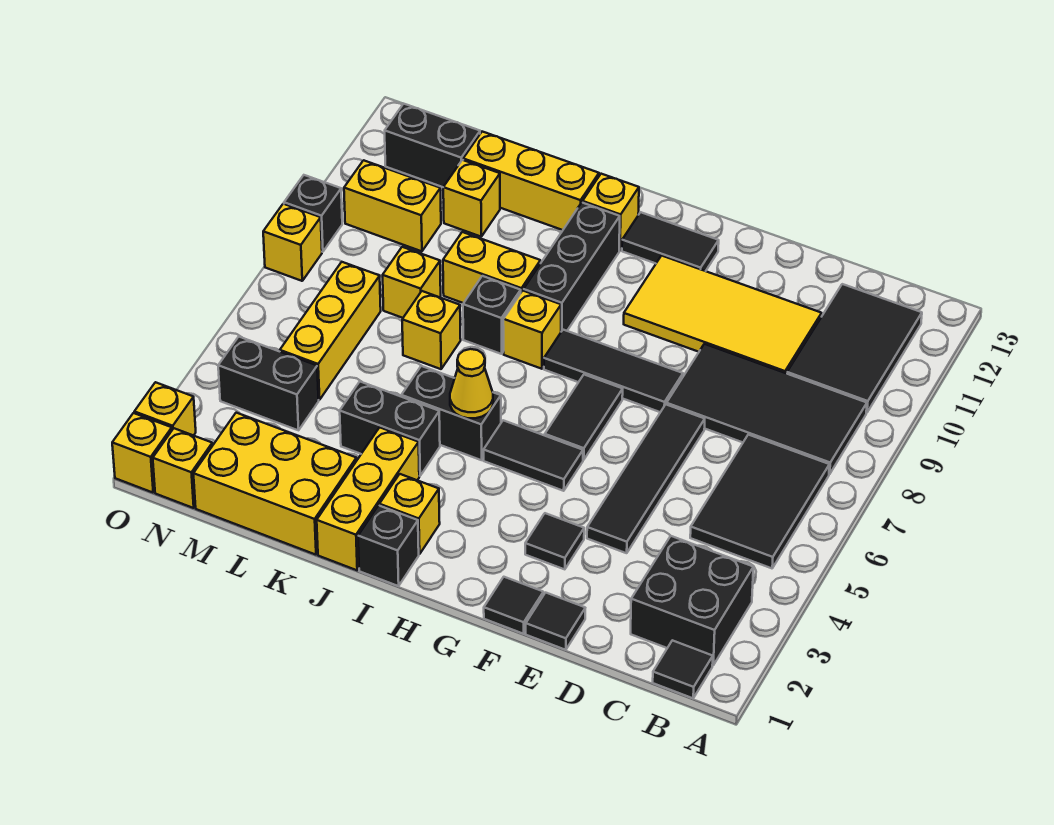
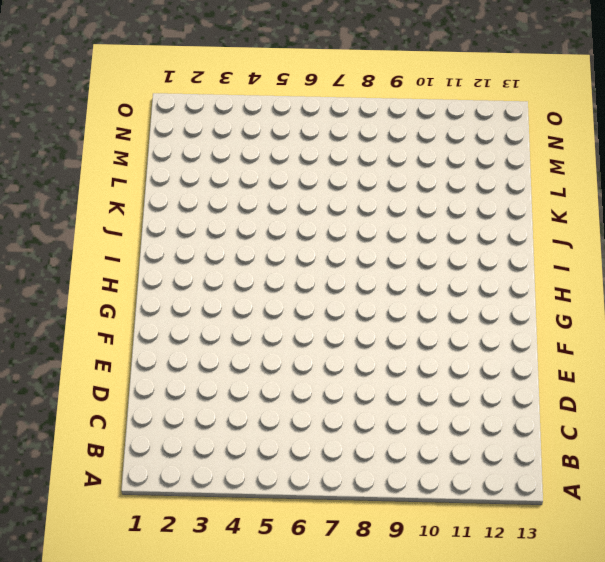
none -> black 1x1 tile [653,640,713,698]
none -> black 2x2 brick [631,536,753,665]
none -> black 2x3 tile [690,435,829,568]
none -> black 2x4 tile [667,344,867,474]

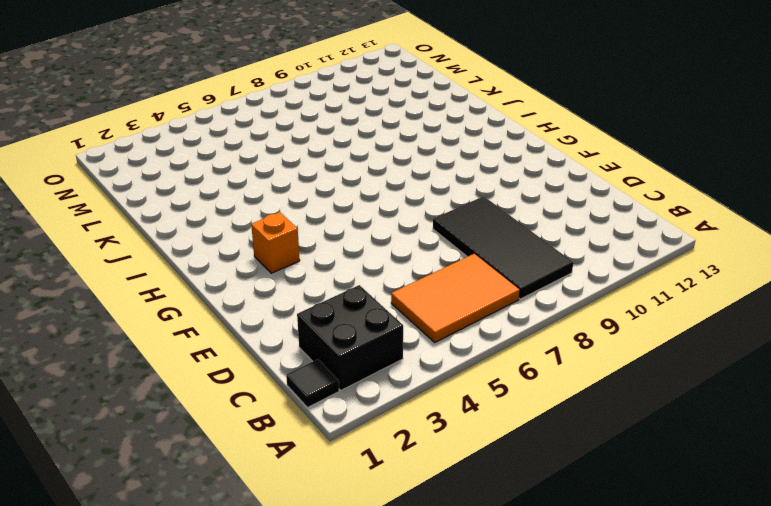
orange 2x3 tile [391,253,520,342] -> black 2x3 tile [690,435,829,568]
orange 1x1 brick [251,212,300,273] -> none
none -> black 2x3 tile [787,284,922,413]
none -> yellow 2x4 tile [624,256,822,374]
none -> black 1x1 tile [526,593,585,650]
none -> black 1x4 tile [587,404,705,553]

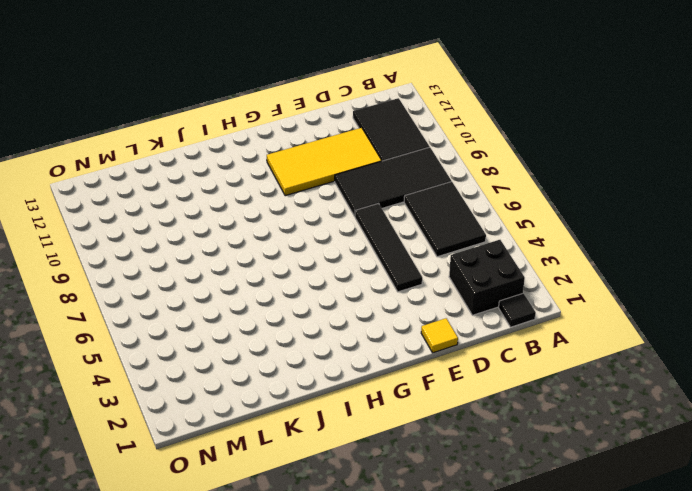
yellow 1x1 tile [421,318,458,353] -> black 1x1 tile [526,593,585,650]
none -> black 1x1 tile [484,577,543,634]
none -> black 1x1 tile [525,513,584,569]
none -> black 1x3 tile [544,330,683,412]
none -> black 1x2 tile [484,420,583,491]

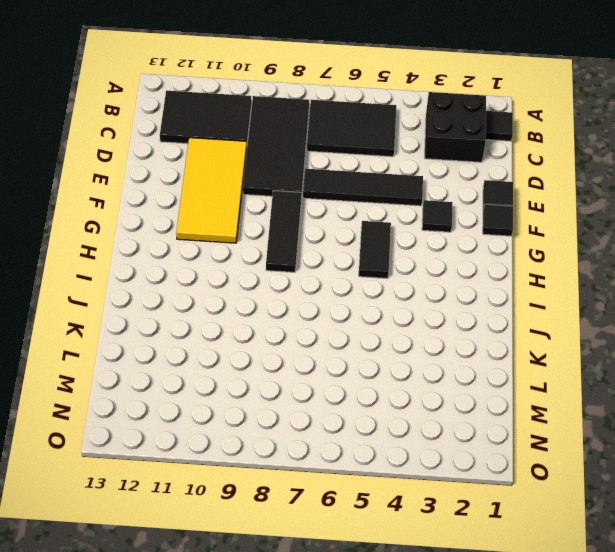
none -> black 1x2 tile [545,375,623,460]
none -> black 1x2 tile [622,212,719,271]
none -> black 1x1 brick [358,505,419,586]
none -> yellow 1x1 brick [379,474,440,554]

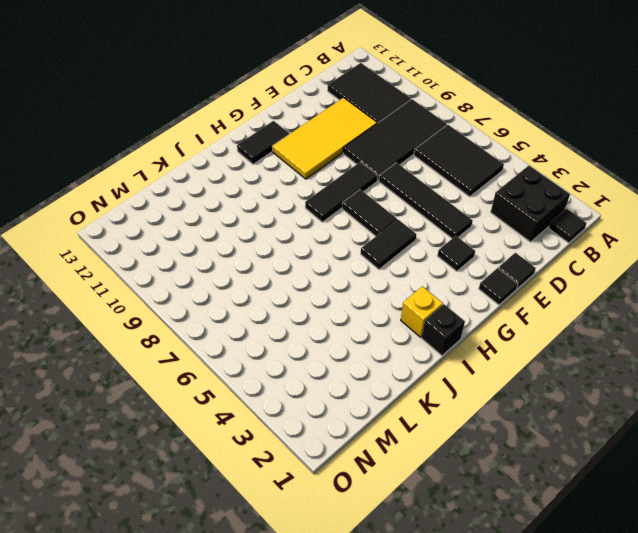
none -> black 1x2 brick [401,366,501,460]
none -> yellow 1x1 brick [503,291,561,369]
none -> black 1x3 brick [523,203,620,332]
none -> yellow 1x1 brick [583,174,639,251]

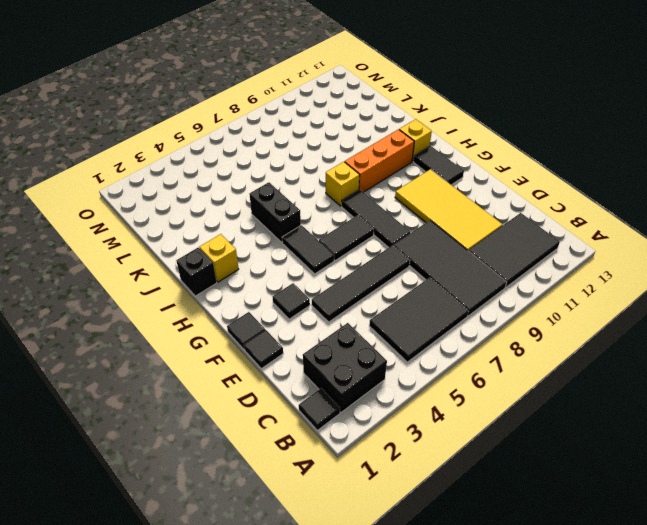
orange 1x3 brick [345,129,414,192] -> black 1x3 brick [523,203,620,332]
none -> yellow 1x3 brick [317,427,419,570]
none -> black 1x2 brick [340,382,440,476]
none -> black 1x1 brick [463,276,521,354]
none -> yellow 1x2 brick [443,232,540,303]

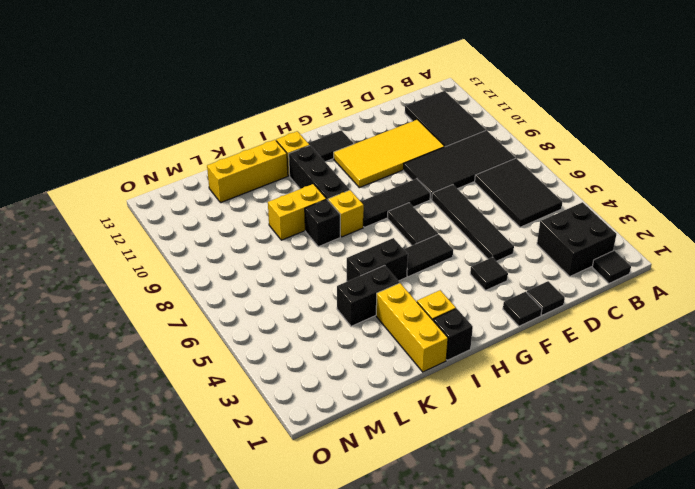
none -> yellow 2x3 brick [193,413,357,555]
none -> yellow 1x1 brick [402,291,461,369]
none -> yellow 1x1 brick [383,247,441,318]
none -> yellow 1x1 brick [443,160,500,237]

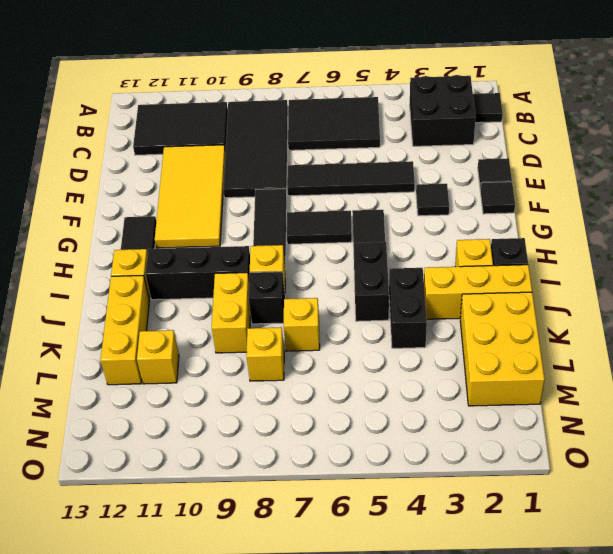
none -> black 1x2 brick [218,337,319,430]
none -> yellow 1x3 brick [280,262,381,400]
none -> yellow 1x2 brick [344,160,441,251]
none -> black 1x2 brick [385,104,480,187]

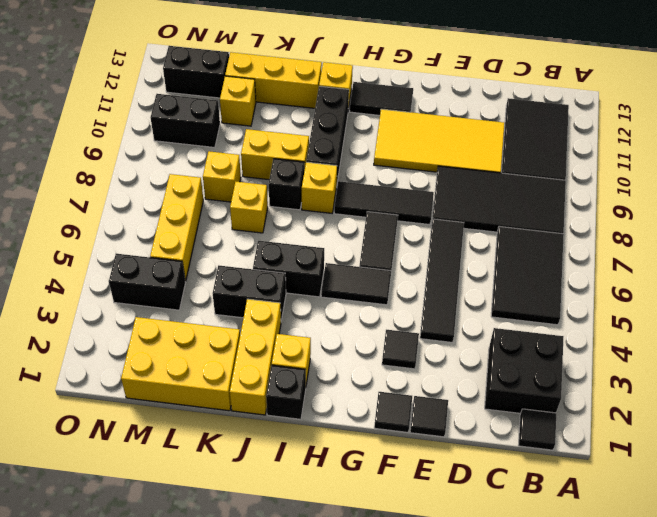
black 1x2 brick [151,94,220,148] -> yellow 1x2 brick [344,160,441,251]
none -> yellow 1x1 brick [153,428,213,508]
none -> yellow 1x1 brick [112,413,172,493]
none -> yellow 1x1 brick [134,382,196,436]
none -> yellow 1x1 brick [263,204,322,281]

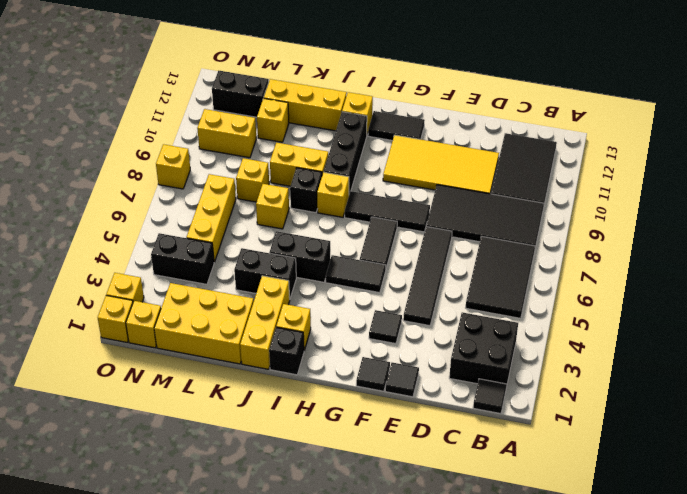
none -> black 1x1 brick [284,175,342,252]
none -> yellow 1x1 cone [450,349,493,418]

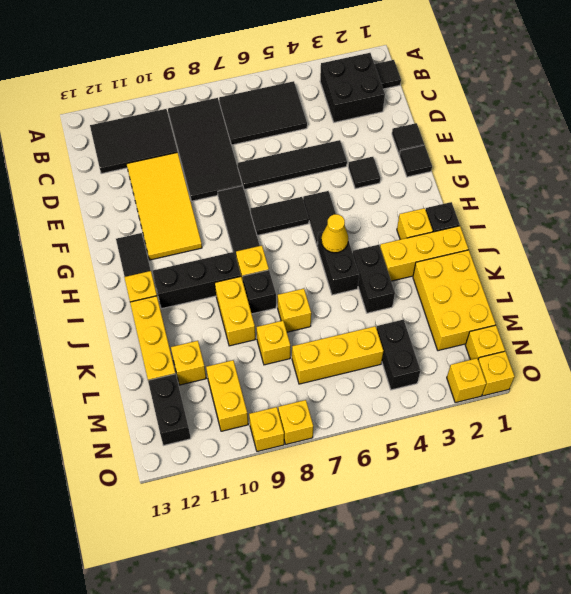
yellow 1x1 brick [249,407,284,452] -> black 1x1 brick [284,175,342,252]

